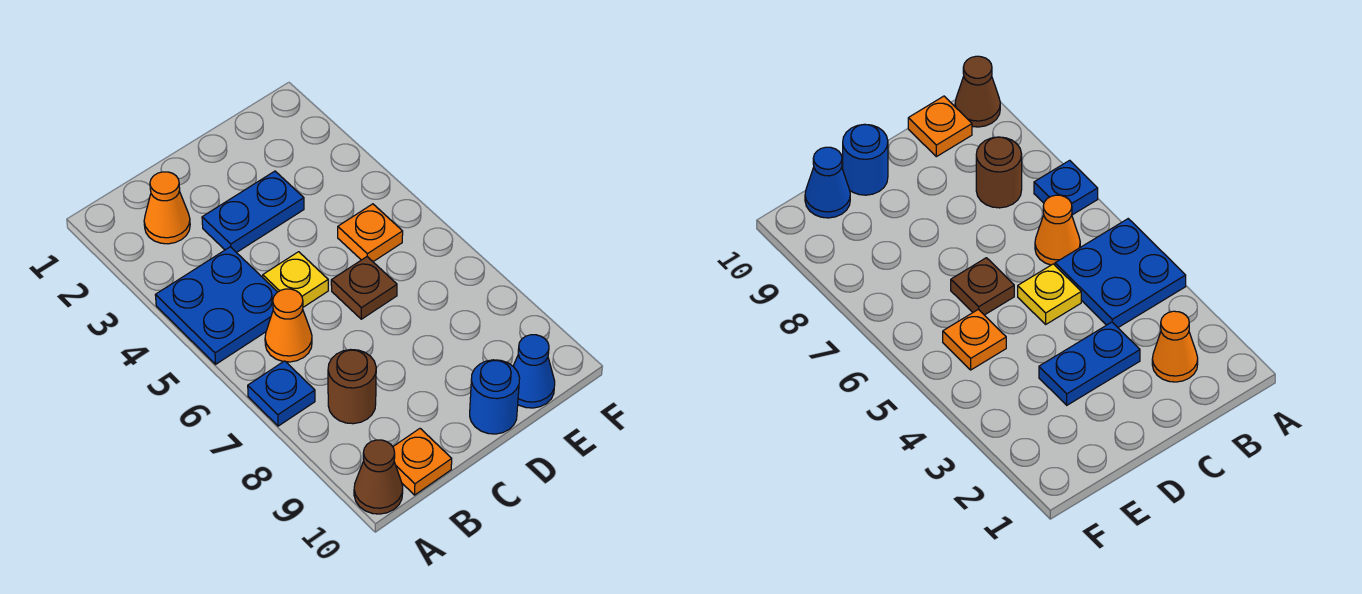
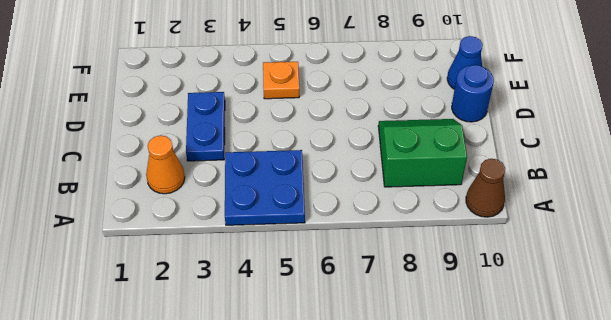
green 2x2 slope [378,119,467,187] -> brown 1x1 round brick [328,350,376,424]
none -> blue 1x1 plate [248,361,315,426]
none -> orange 1x1 cone [265,289,312,362]
none -> orange 1x1 plate [393,429,452,495]

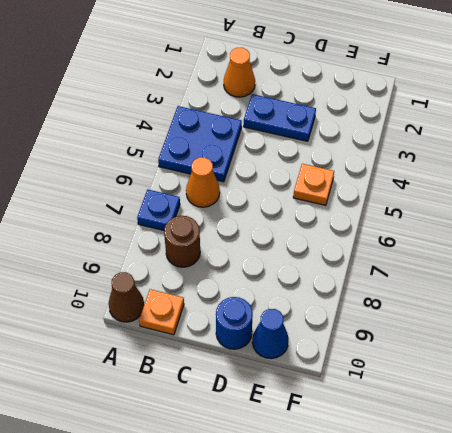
none -> yellow 1x1 plate [263,252,328,307]
none -> brown 1x1 plate [331,257,397,319]

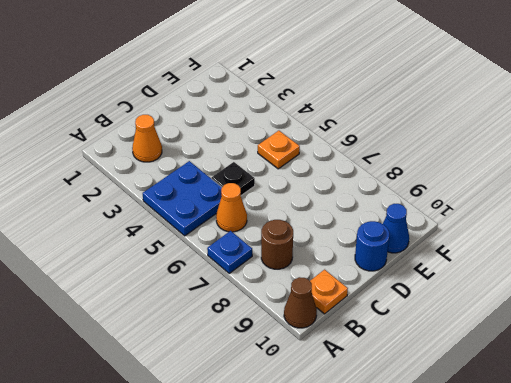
black 1x1 plate [212,162,255,195] -> yellow 1x1 plate [263,252,328,307]
none -> blue 1x2 plate [202,171,304,253]
none -> brown 1x1 plate [331,257,397,319]

